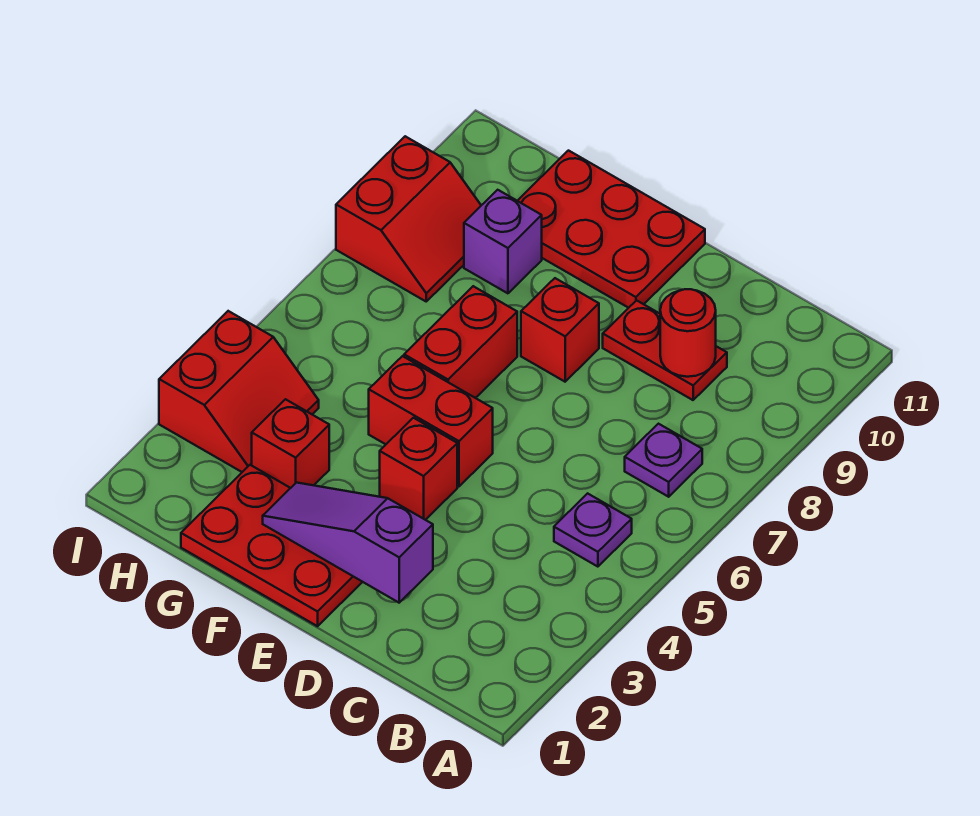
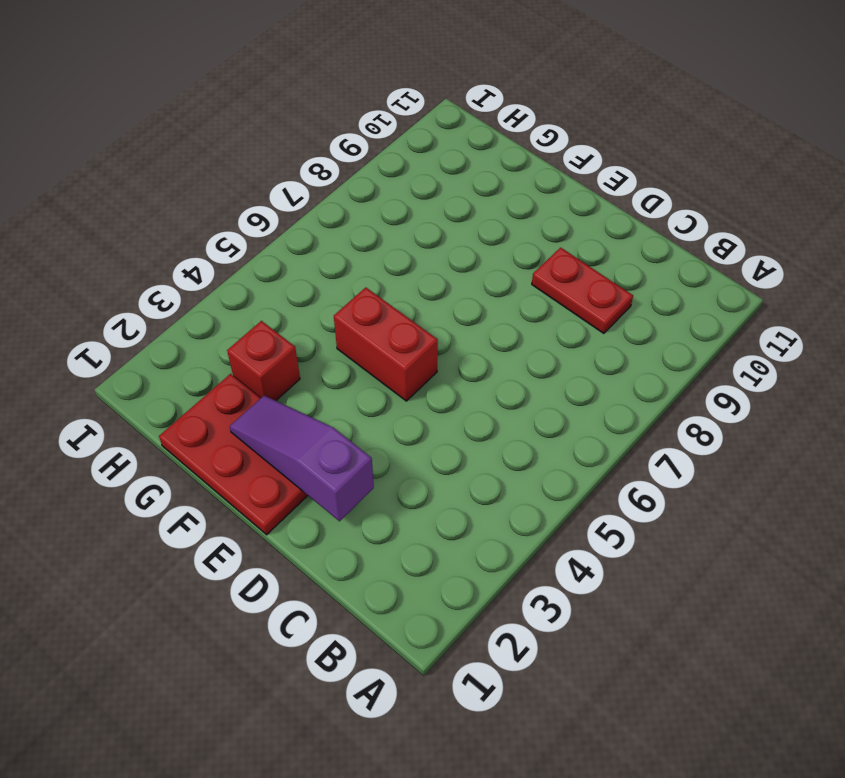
none -> purple 1x1 plate [554,493,632,567]
none -> purple 1x1 plate [625,424,702,497]
none -> red 1x1 brick [380,418,457,520]

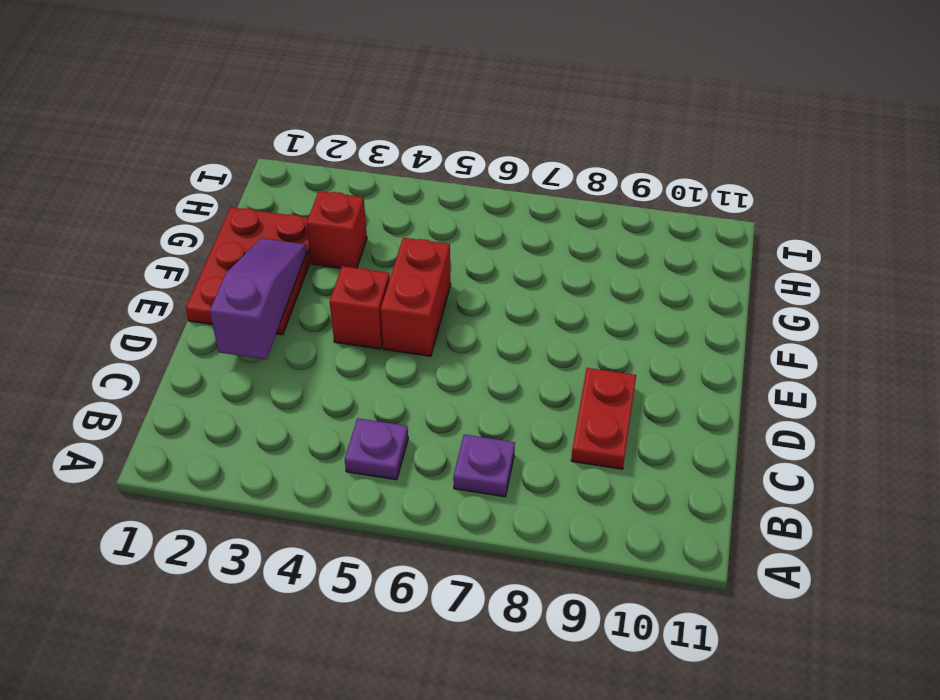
none -> red 1x1 brick [521,278,599,382]
none -> red 2x3 plate [518,151,705,308]
none -> red 1x2 brick [404,286,517,398]

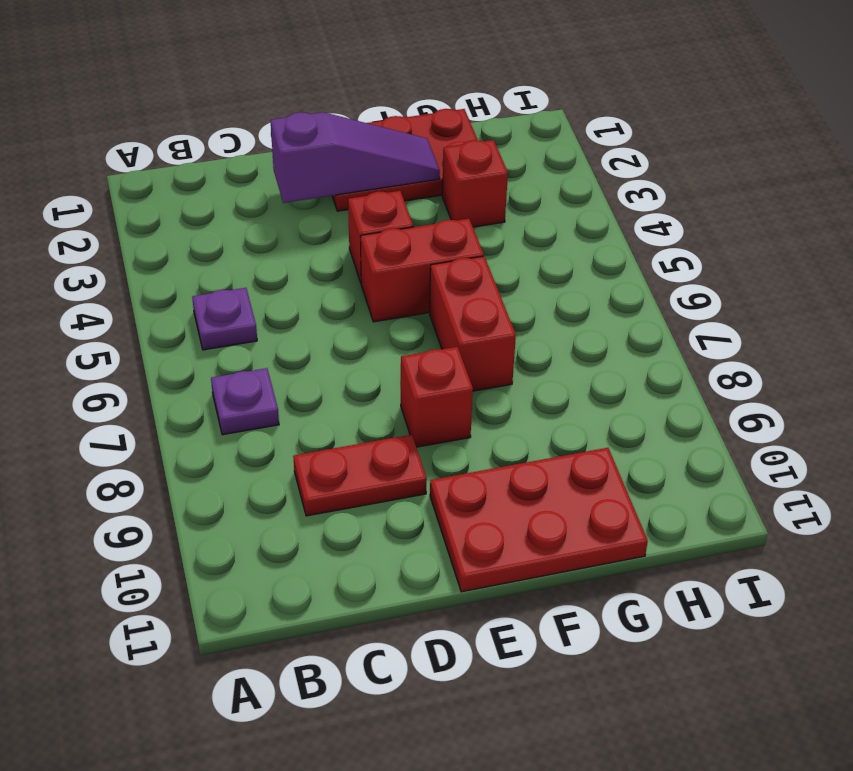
none -> purple 1x1 brick [464,190,542,293]
none -> red 2x2 slope [159,311,319,472]
none -> red 2x2 slope [336,136,481,301]

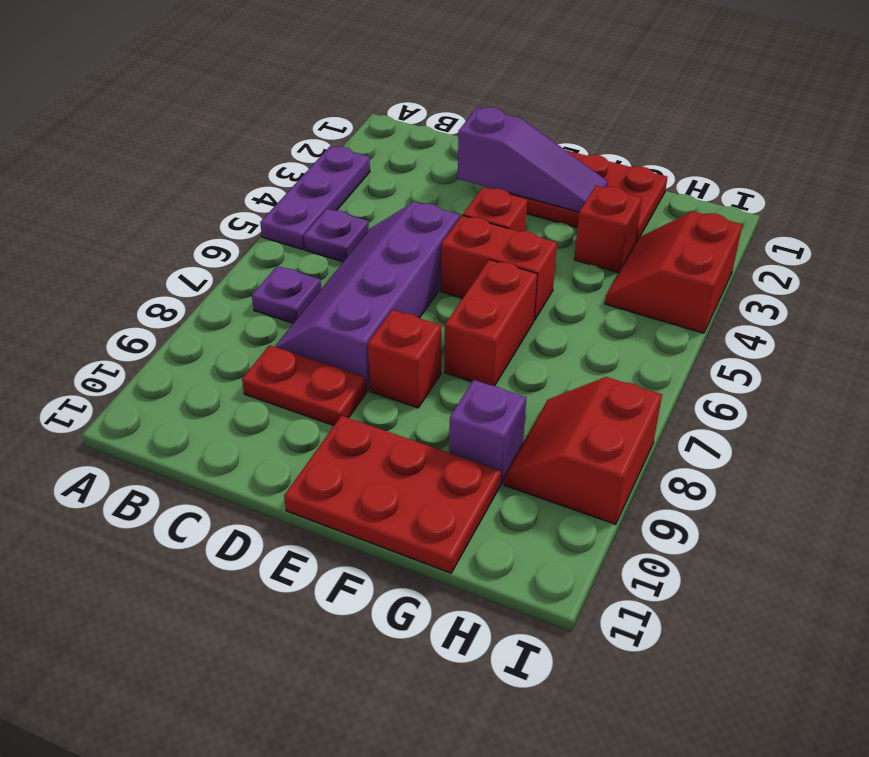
purple 1x3 plate [260,146,370,250] -> none
purple 2x4 slope [275,202,460,391] -> none
none -> red 1x1 round brick [660,289,716,377]

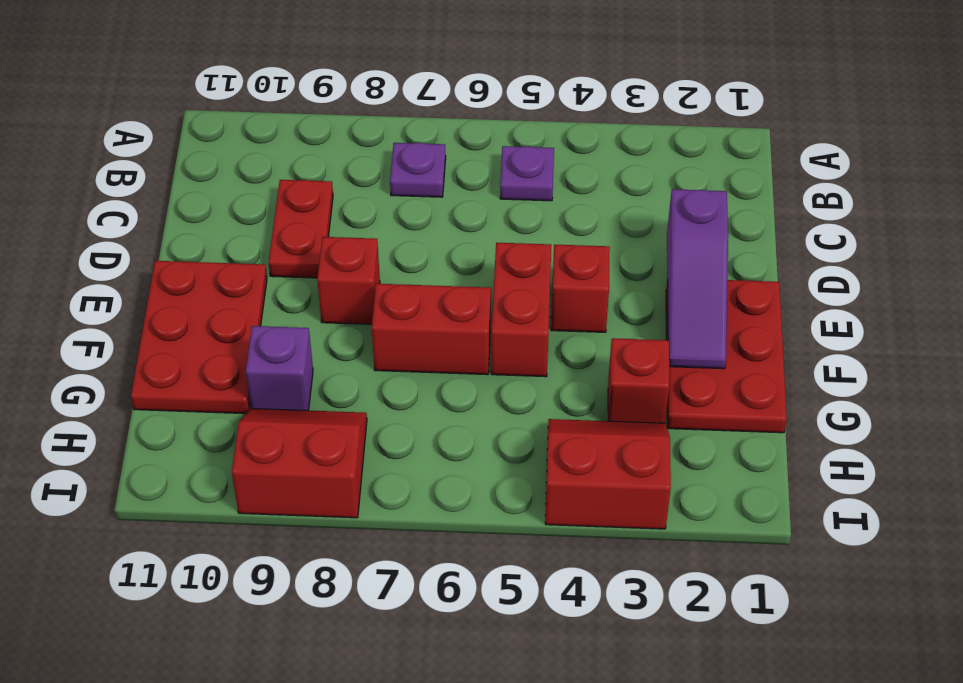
none -> red 1x1 round brick [660,289,716,377]

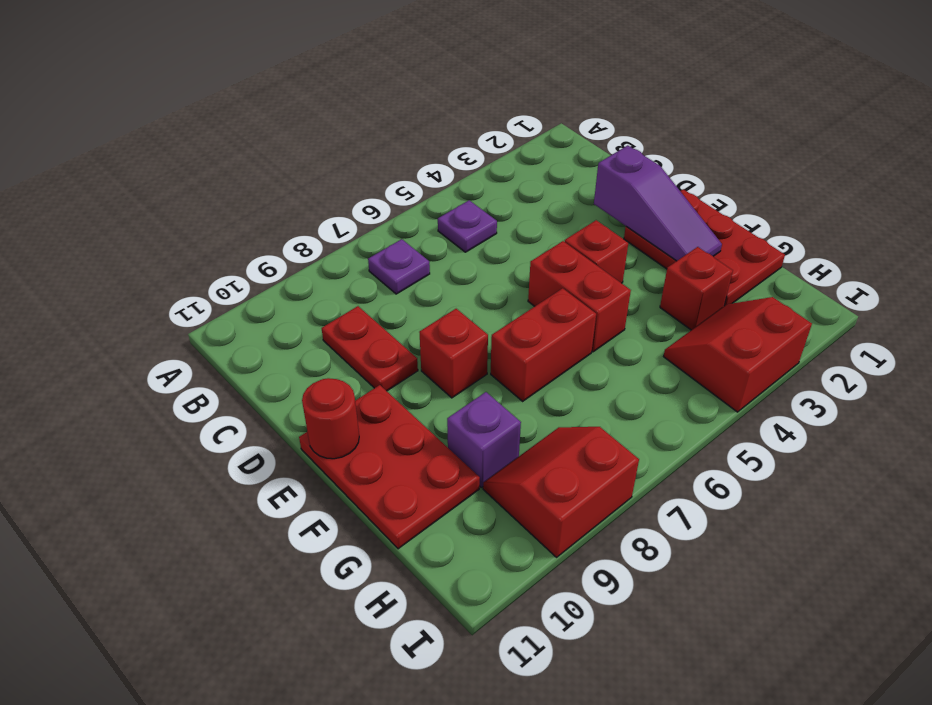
red 1x1 round brick [302,378,359,459] -> red 1x1 round brick moved to [660,289,716,377]

